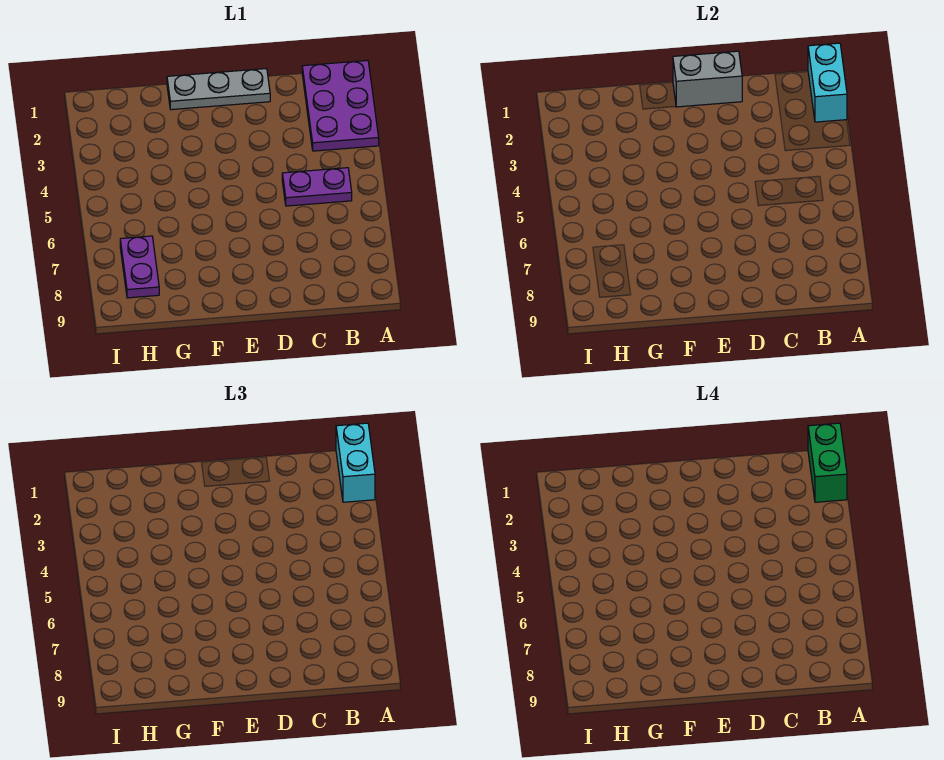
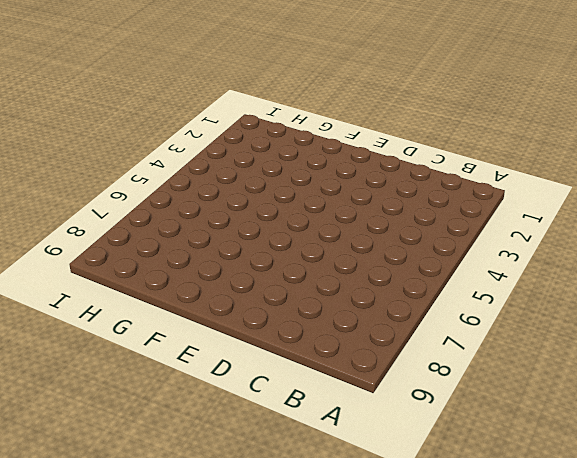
none -> purple 2x3 plate [302,60,379,151]
none -> purple 1x2 plate [282,168,352,206]

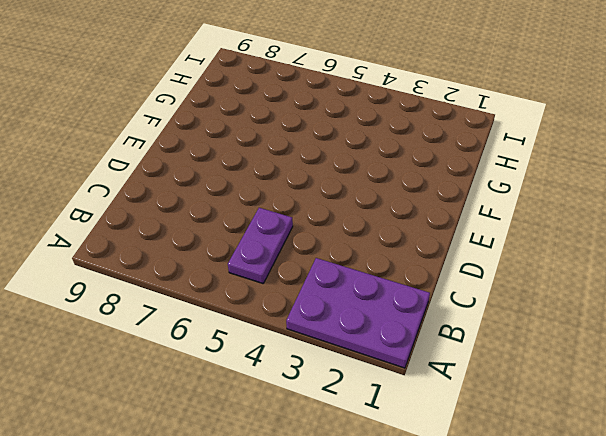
none -> grey 1x3 plate [167,69,270,110]
none -> purple 1x2 plate [120,236,159,298]

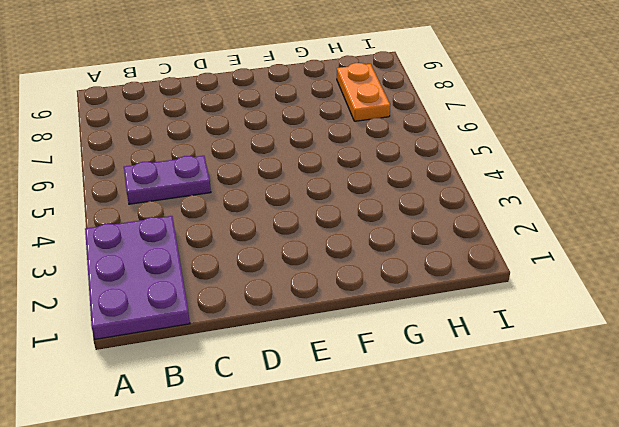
orange 1x2 plate [337,63,390,121] -> purple 1x2 plate [120,236,159,298]
none -> grey 1x3 plate [167,69,270,110]
none -> cyan 1x2 brick [808,43,847,122]

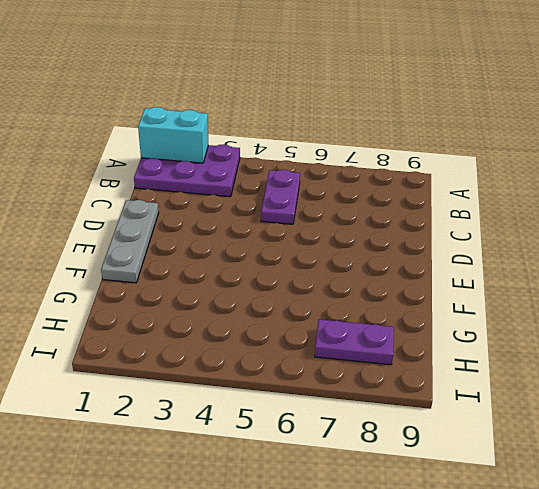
none -> grey 1x2 brick [673,51,742,107]
none -> cyan 1x2 brick [336,423,375,502]

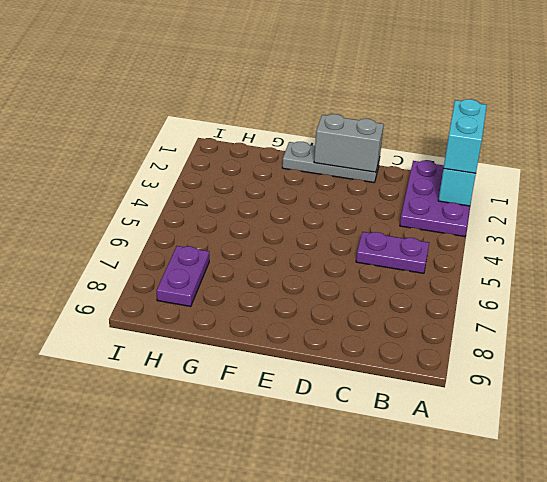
none -> green 1x2 brick [808,423,847,502]

